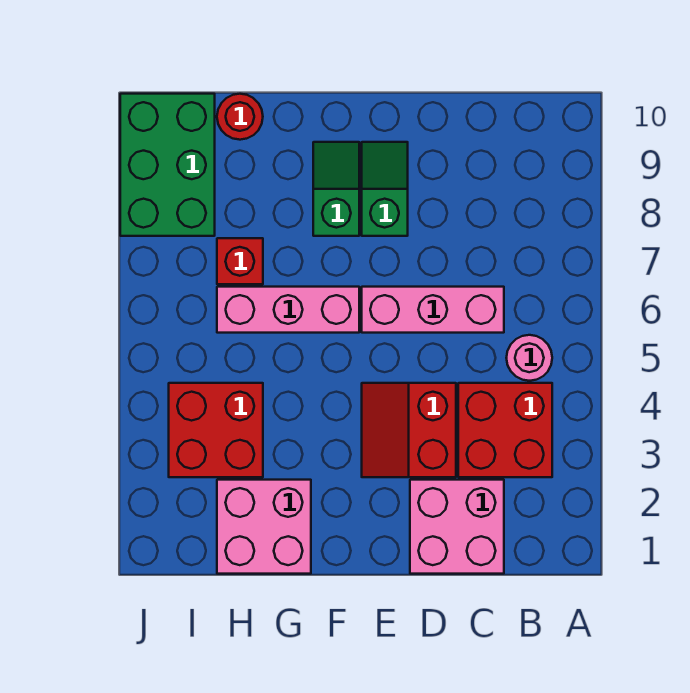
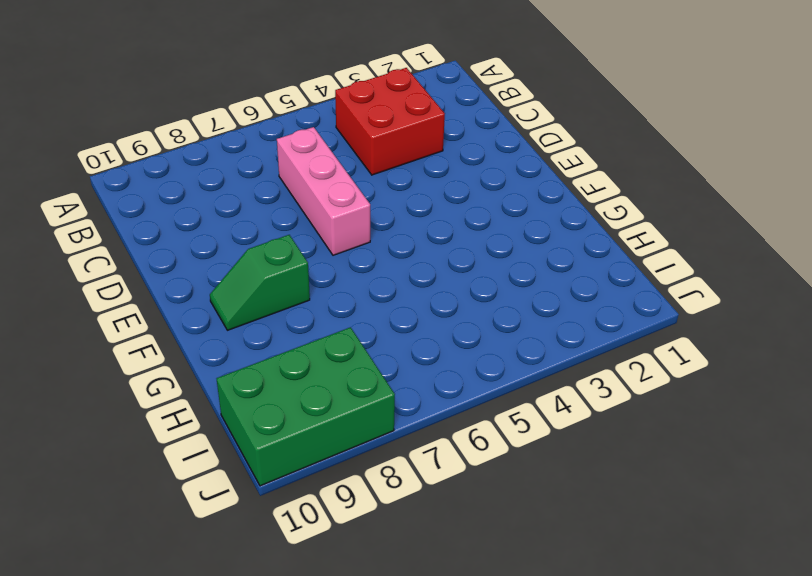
none -> pink 1x1 round brick [506,335,552,381]
none -> pink 2x2 brick [410,480,504,574]
none -> red 2x2 slope [362,383,456,477]

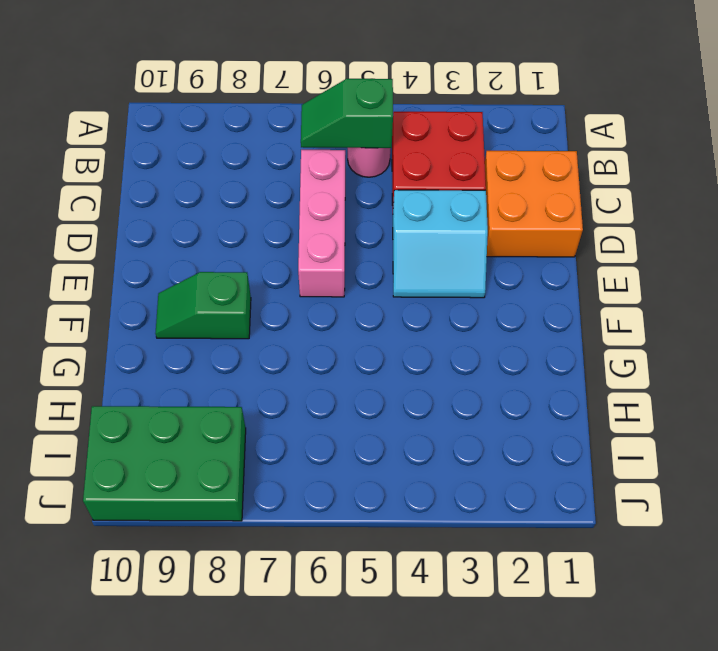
green 1x2 slope [301,79,393,148] -> green 1x2 slope moved to [362,142,408,236]
orange 2x2 brick [485,151,583,257] -> pink 2x2 brick [410,480,504,574]
cyan 2x2 slope [393,190,488,298] -> red 2x2 slope [362,383,456,477]
none -> pink 1x3 brick [217,287,359,333]
none -> pink 2x2 brick [217,480,311,574]
none -> red 2x2 brick [169,383,263,477]

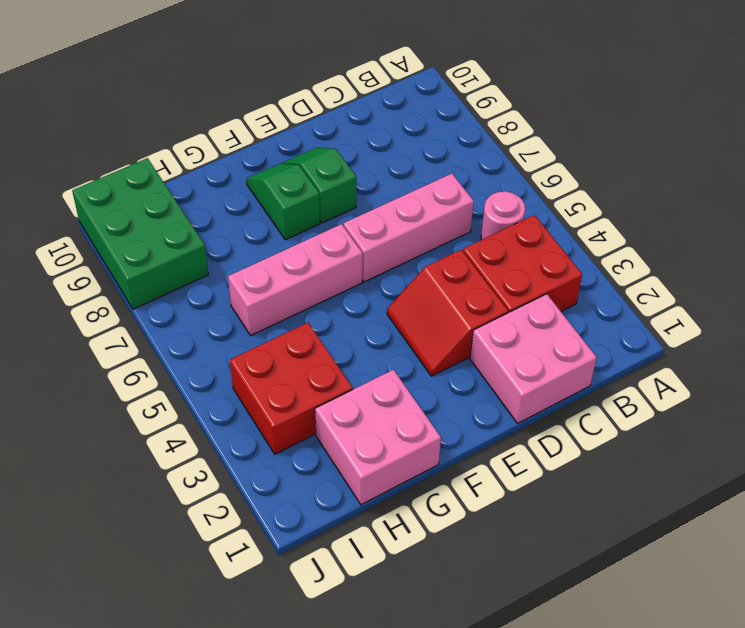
none -> red 1x1 brick [217,238,263,284]
none -> red 1x1 round brick [217,94,263,140]

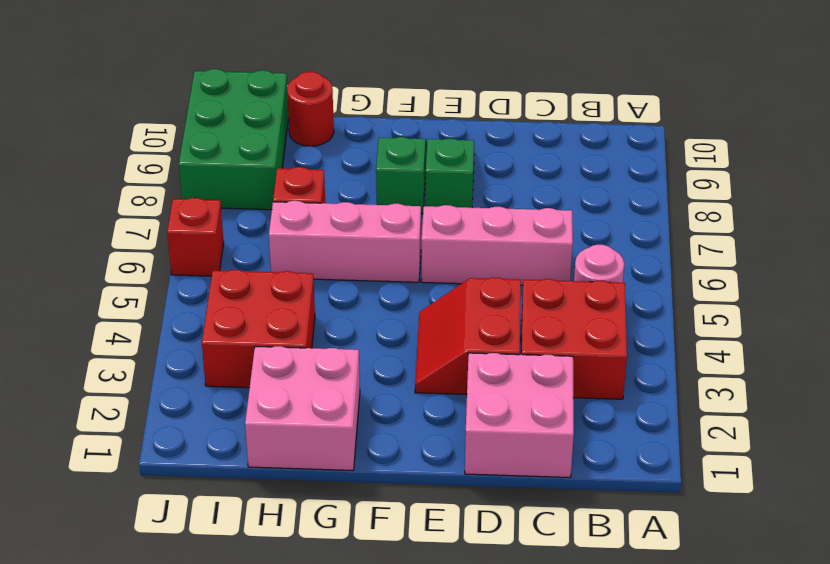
red 1x1 brick [167,198,224,276] -> none

